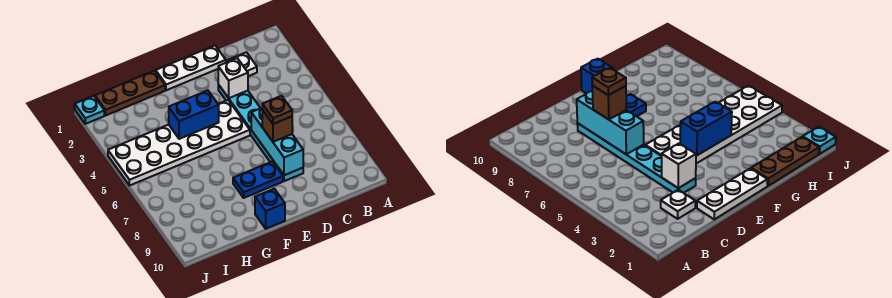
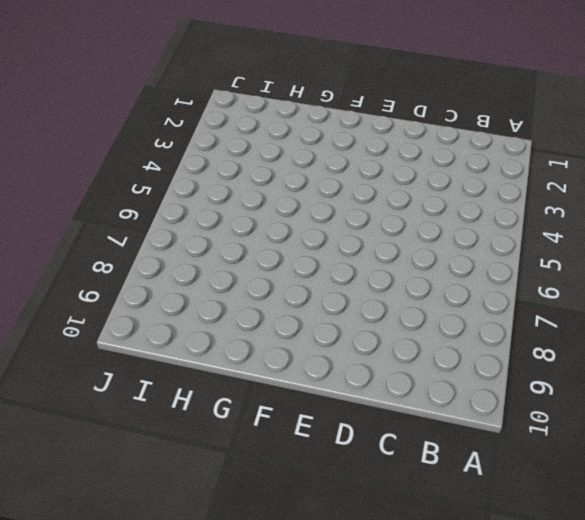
none -> white 1x1 plate [227,52,257,76]
none -> white 1x3 plate [156,46,226,90]
none -> cyan 1x6 plate [218,85,303,181]

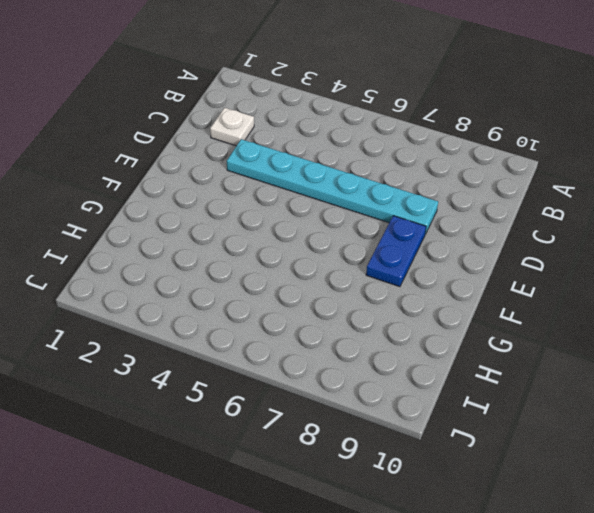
none -> white 1x3 plate [156,46,226,90]
none -> white 2x6 plate [108,100,250,186]
none -> blue 1x1 brick [255,189,285,229]

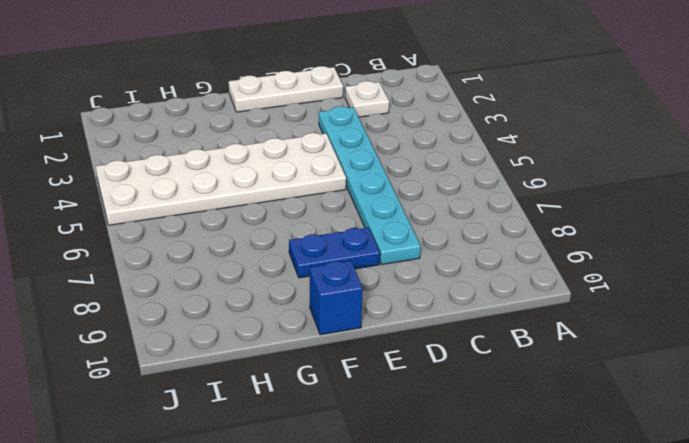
none -> brown 1x3 plate [95,71,165,116]
none -> cyan 1x1 plate [75,96,104,124]
none -> white 1x1 brick [218,58,248,98]

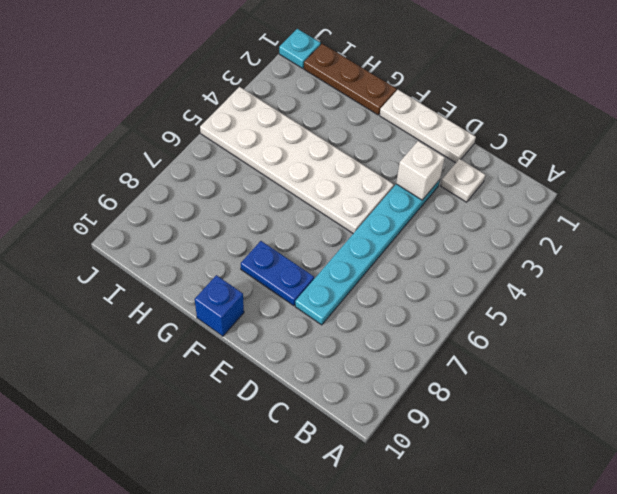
none -> cyan 1x3 brick [251,108,303,175]
none -> blue 1x2 brick [169,90,219,139]
none -> brown 1x1 brick [262,110,292,142]

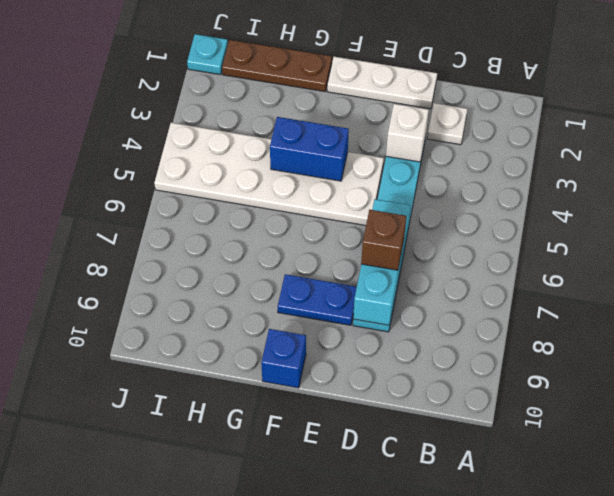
none -> brown 1x1 plate [262,96,292,124]

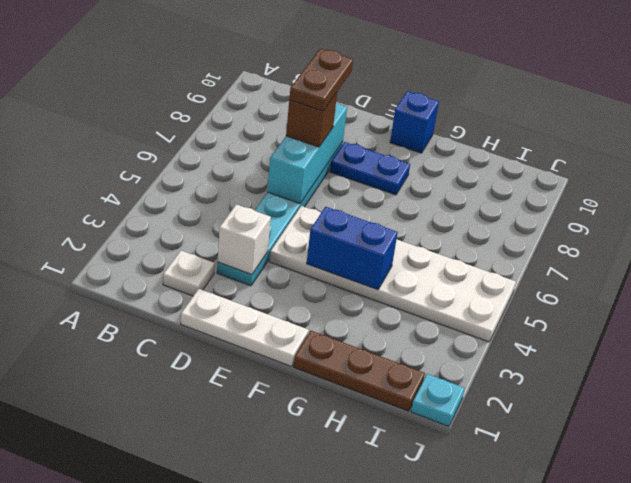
brown 1x2 plate [289,49,353,111] -> brown 1x1 plate [262,96,292,124]

